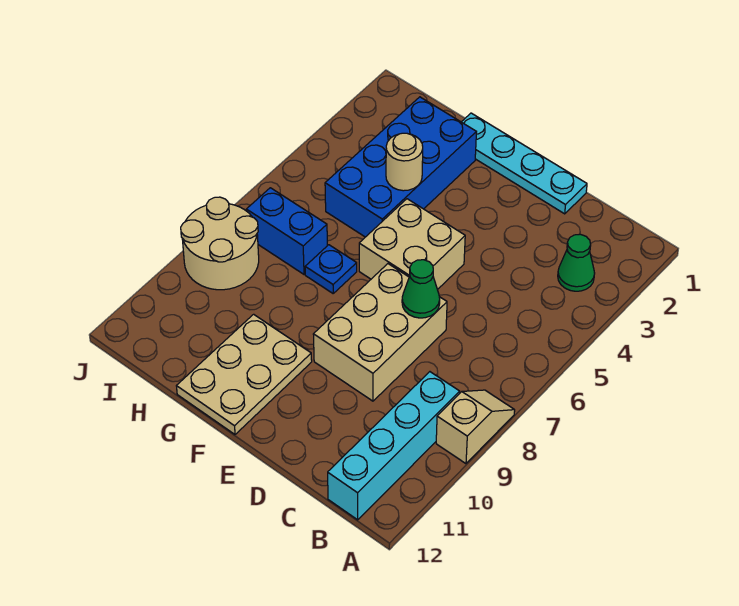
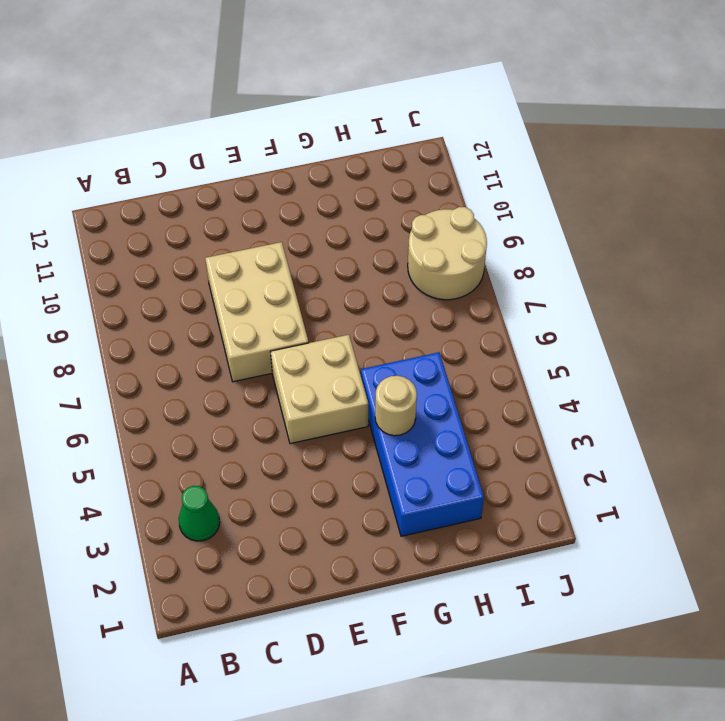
none -> tan 1x2 slope [436,390,515,464]
none -> cyan 1x4 brick [328,372,460,520]
none -> cyan 1x4 plate [462,113,587,214]

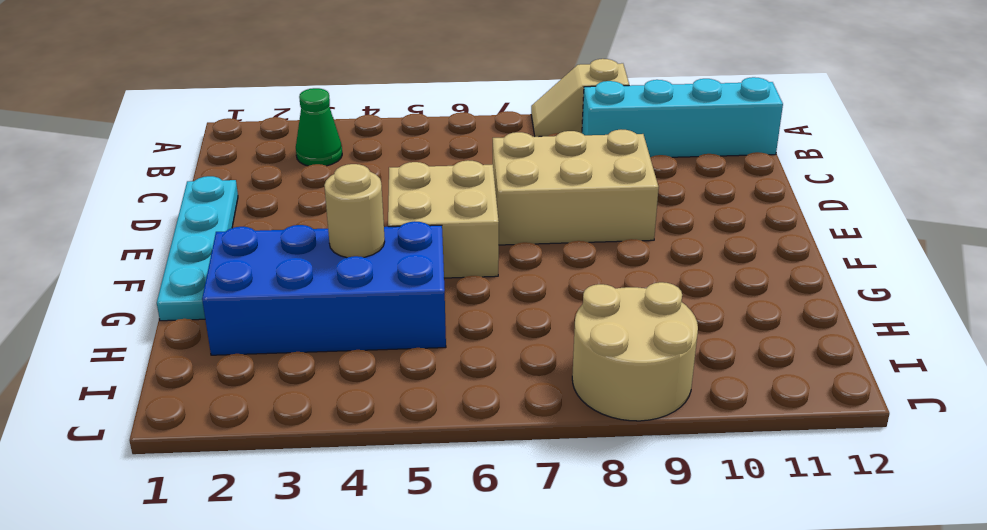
none -> tan 2x3 plate [177,314,312,434]
none -> blue 1x1 plate [305,245,357,293]
none -> blue 1x2 brick [246,188,327,274]

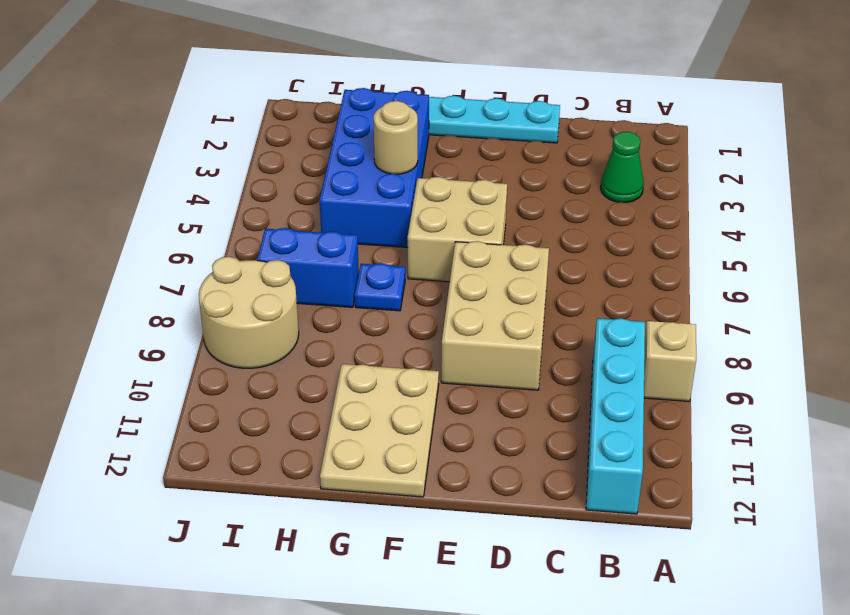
none -> green 1x1 cone [402,260,440,318]

